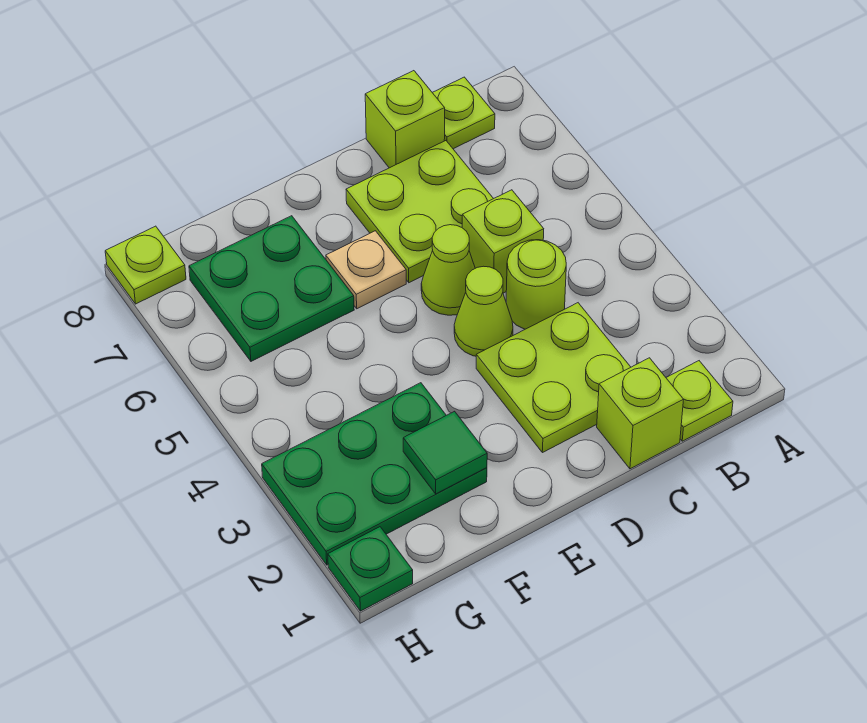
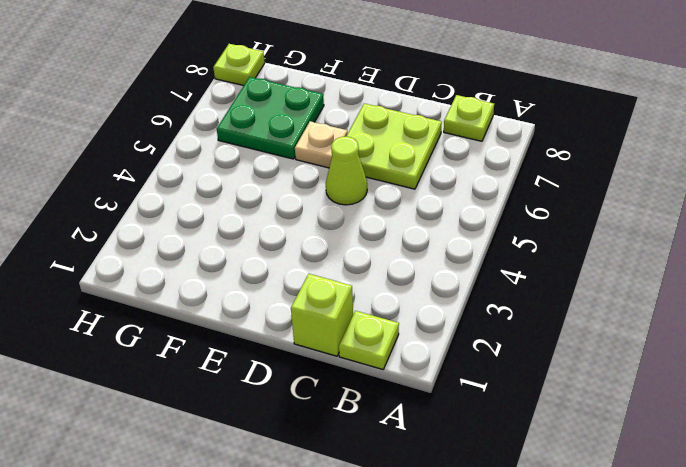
none -> lime 2x2 plate [476,303,631,453]
none -> lime 1x1 round brick [506,240,566,329]
none -> lime 1x1 brick [462,190,544,293]

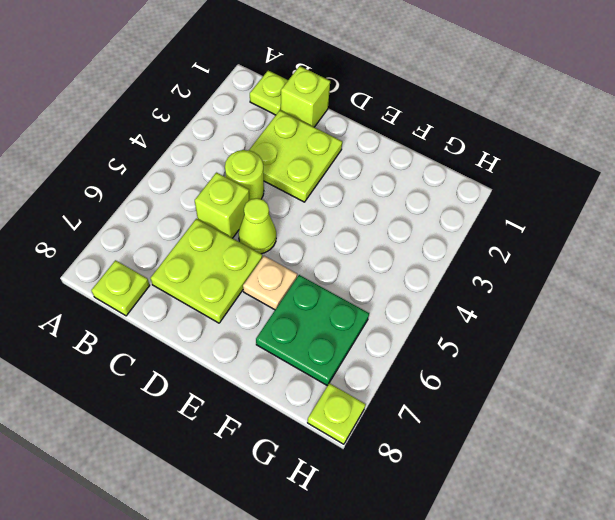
none -> lime 1x1 brick [365,71,445,168]
none -> lime 1x1 cone [454,266,513,356]
none -> green 2x3 plate [262,383,487,565]

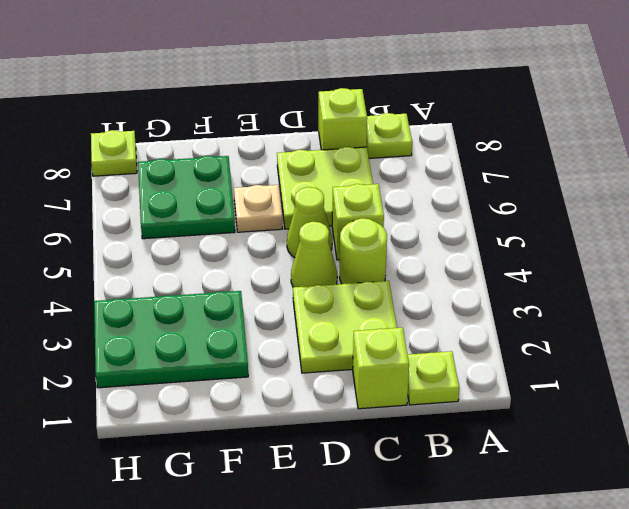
none -> green 1x1 plate [328,527,413,611]
none -> green 1x1 tile [403,411,487,494]

